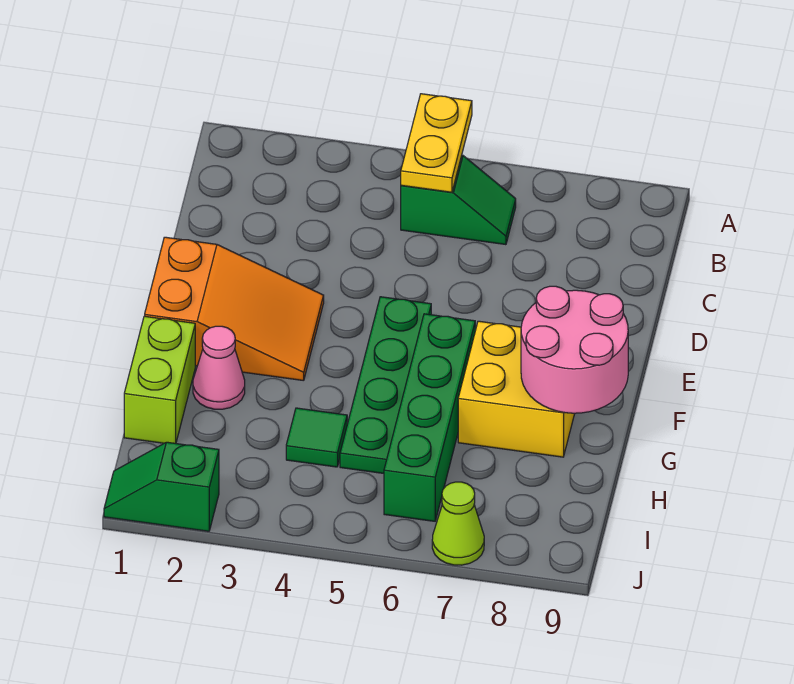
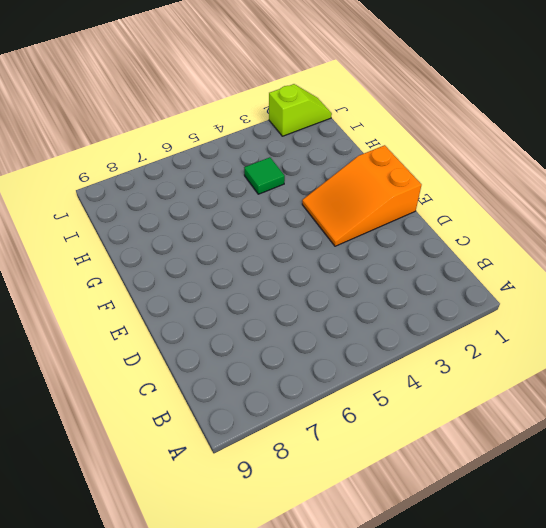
lime 1x2 slope [269,84,332,136] -> green 1x2 slope [104,442,219,531]
none -> green 1x2 slope [401,155,516,245]
none -> green 1x4 plate [340,297,431,473]
none -> green 1x4 brick [384,314,475,521]

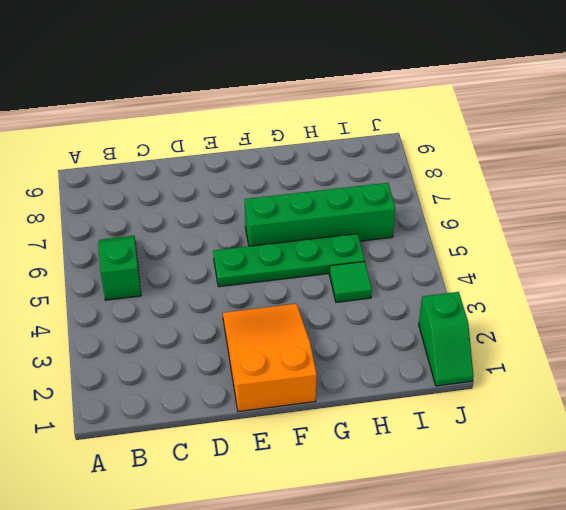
none -> yellow 2x2 brick [458,321,575,457]
none -> lime 1x2 brick [124,316,195,443]
none -> pink 1x1 cone [193,326,245,409]

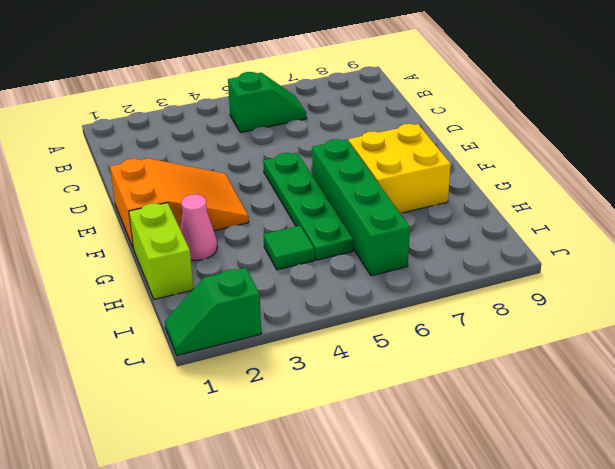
none -> lime 1x1 cone [432,482,484,565]
none -> yellow 1x2 plate [401,94,472,192]
none -> pink 2x2 round brick [521,286,628,413]

